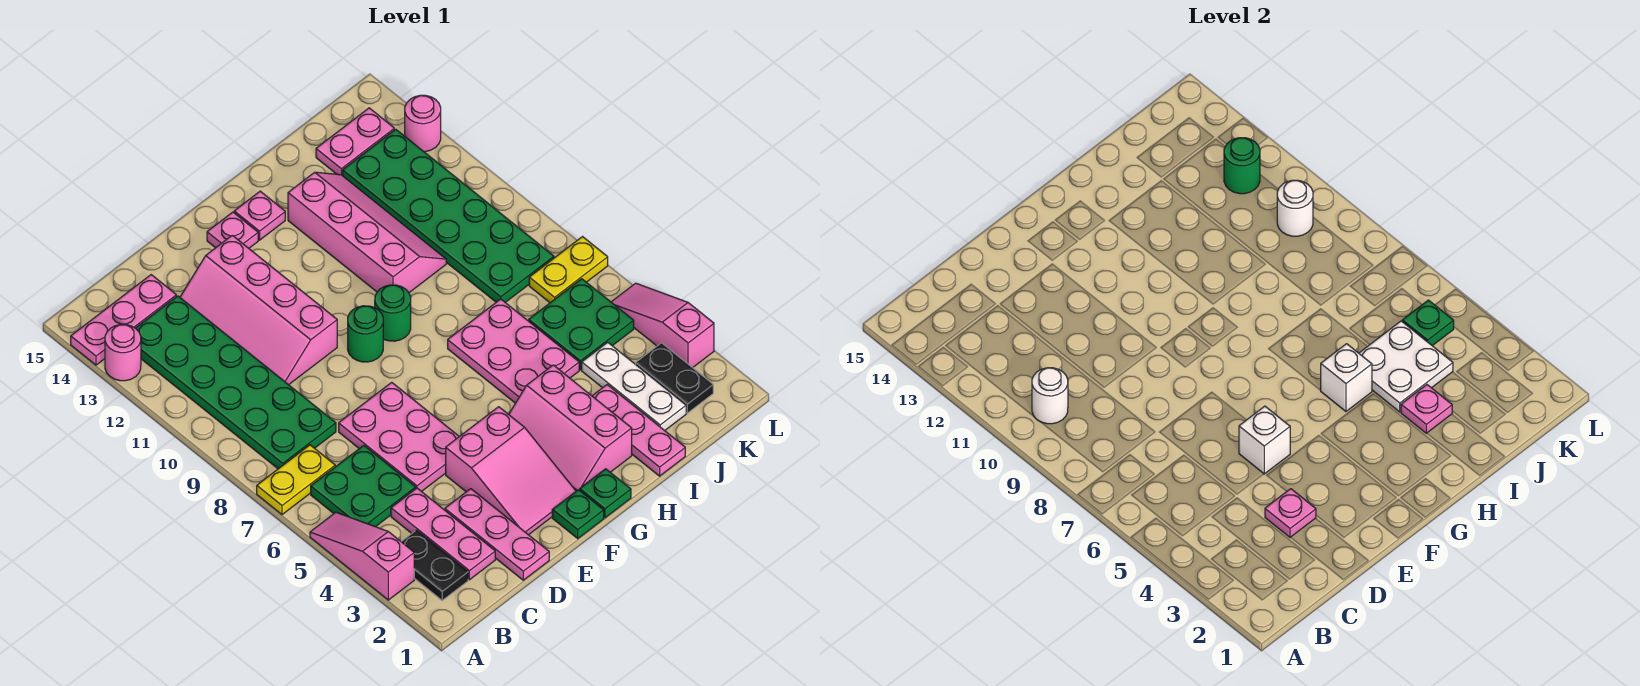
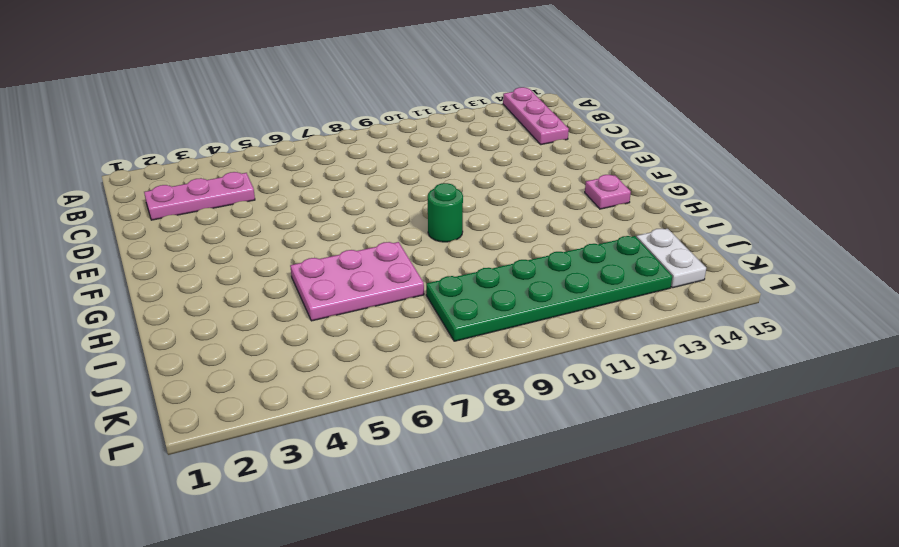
white 1x2 plate [636,229,706,288] -> pink 1x2 plate [316,108,394,176]
none -> pink 1x3 slope [310,512,414,600]
none -> yellow 1x2 plate [257,445,335,515]
none -> pink 1x1 round brick [105,325,141,381]
none -> black 1x2 plate [401,530,468,600]

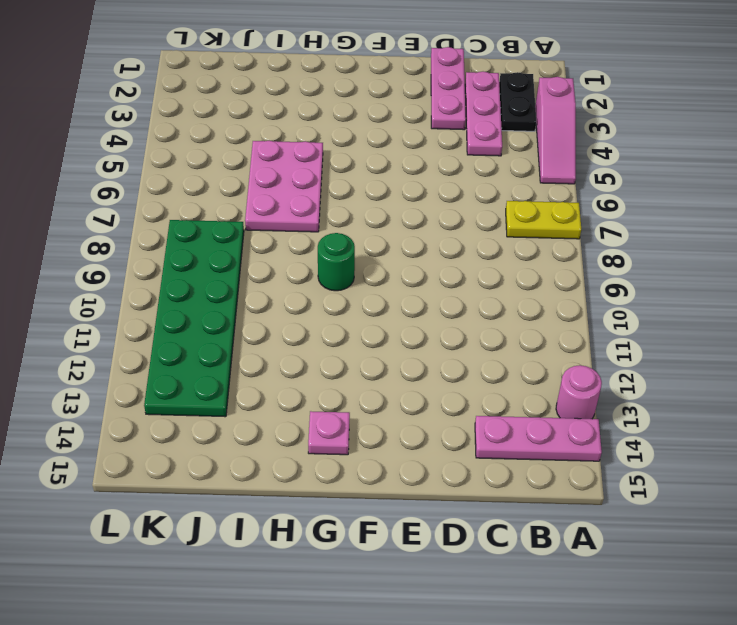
none -> green 2x2 plate [311,445,416,527]
none -> green 2x6 plate [136,296,336,469]
none -> pink 2x3 plate [339,382,459,492]
none -> pink 2x4 slope [180,235,337,385]

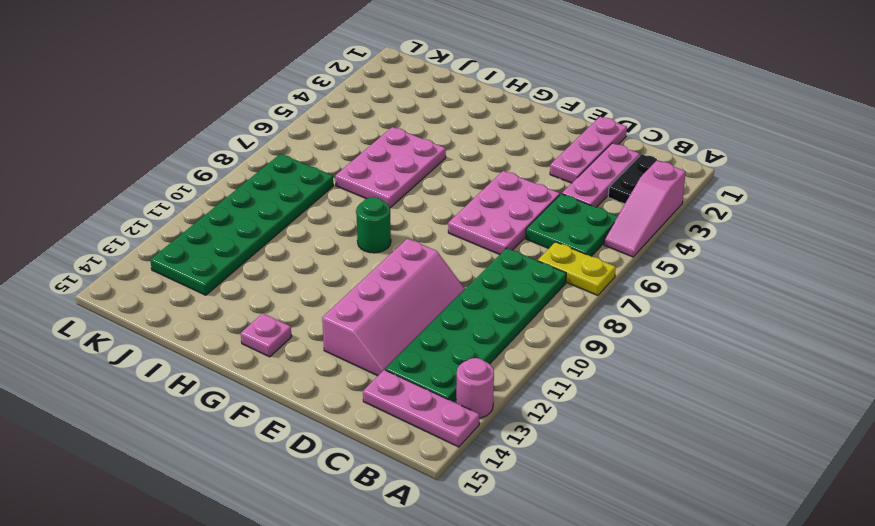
none -> pink 2x3 slope [446,407,576,535]
none -> green 1x1 plate [552,490,604,539]
none -> green 1x1 round brick [348,306,383,362]
none -> pink 1x1 plate [207,212,258,248]

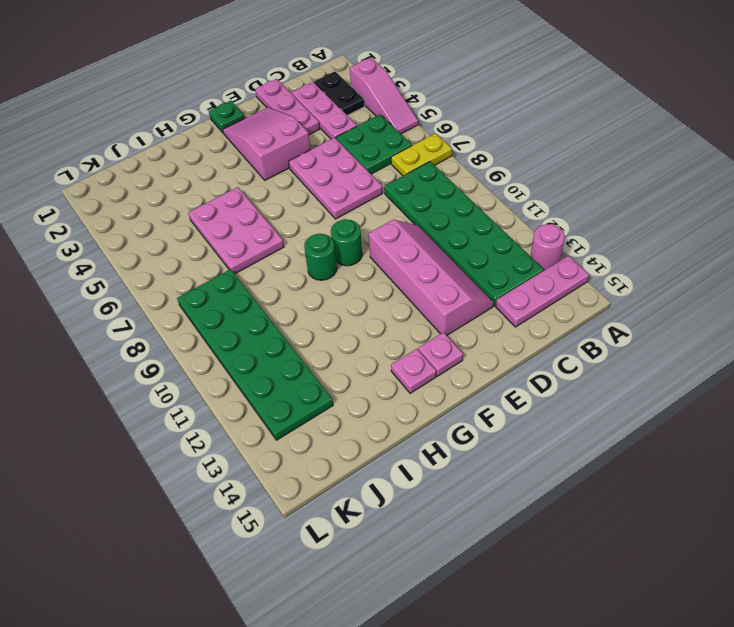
none -> green 1x1 plate [580,469,631,518]
none -> pink 2x3 slope [509,365,632,491]
none -> pink 2x4 slope [288,172,446,292]
none -> pink 1x3 plate [592,385,685,476]

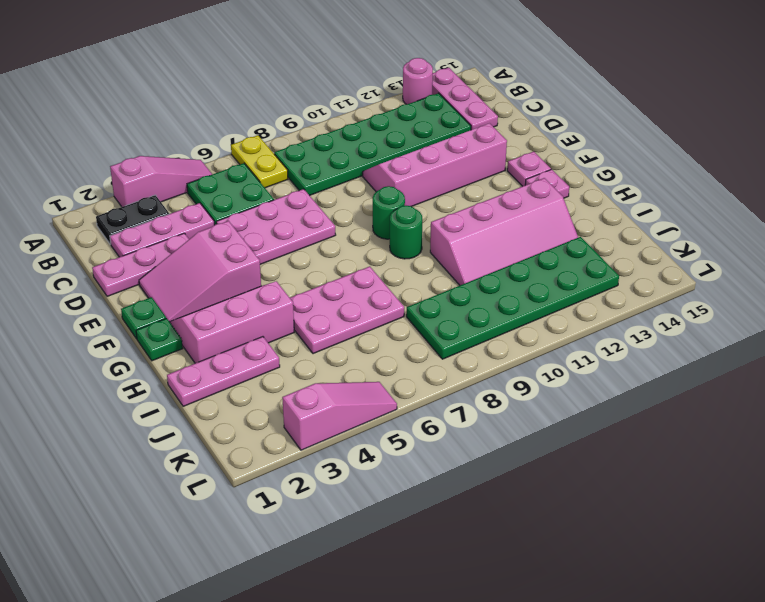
none -> white 1x3 plate [582,342,686,431]
none -> green 2x2 plate [529,279,634,370]
none -> pink 1x2 plate [316,108,394,176]
none -> black 1x2 plate [636,343,713,413]

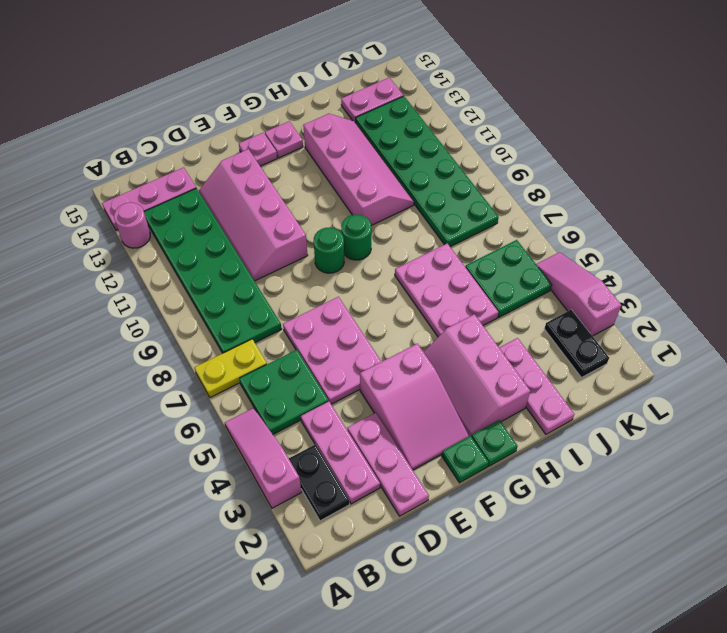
none -> white 1x3 plate [582,342,686,431]
none -> yellow 1x2 plate [529,237,608,303]
none -> pink 1x1 round brick [405,95,441,152]
none -> white 1x1 round brick [1032,368,1068,424]

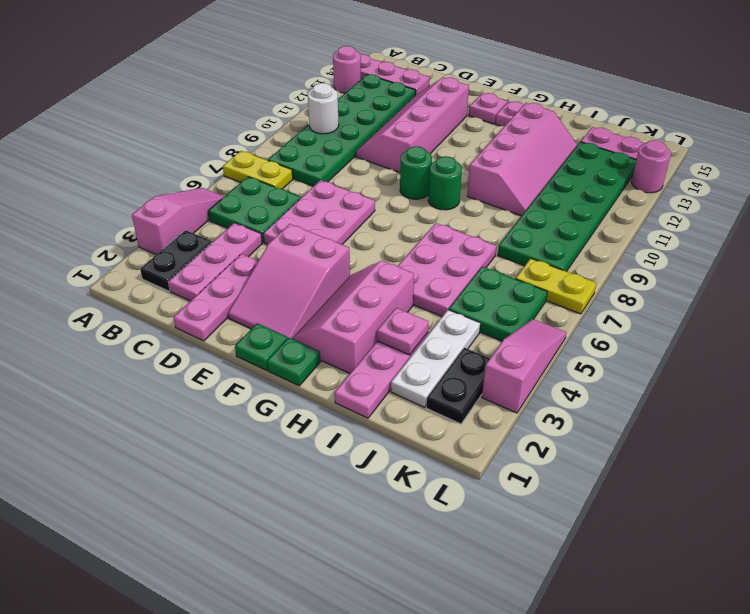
none -> pink 1x1 plate [1265,489,1316,538]
none -> white 1x1 brick [1239,406,1290,474]
none -> white 1x1 brick [1320,344,1372,411]
none -> white 2x2 plate [1359,321,1453,412]

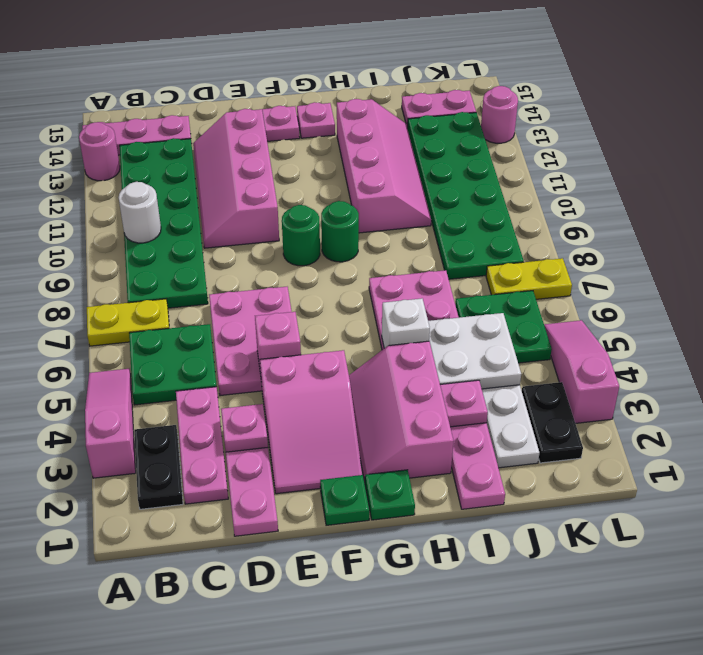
pink 1x1 brick [255,312,301,374] -> white 1x1 brick [1239,406,1290,474]
none -> green 1x1 plate [1402,300,1454,346]
none -> white 1x1 round brick [1277,180,1313,236]
none -> green 1x1 round brick [1224,138,1260,194]

